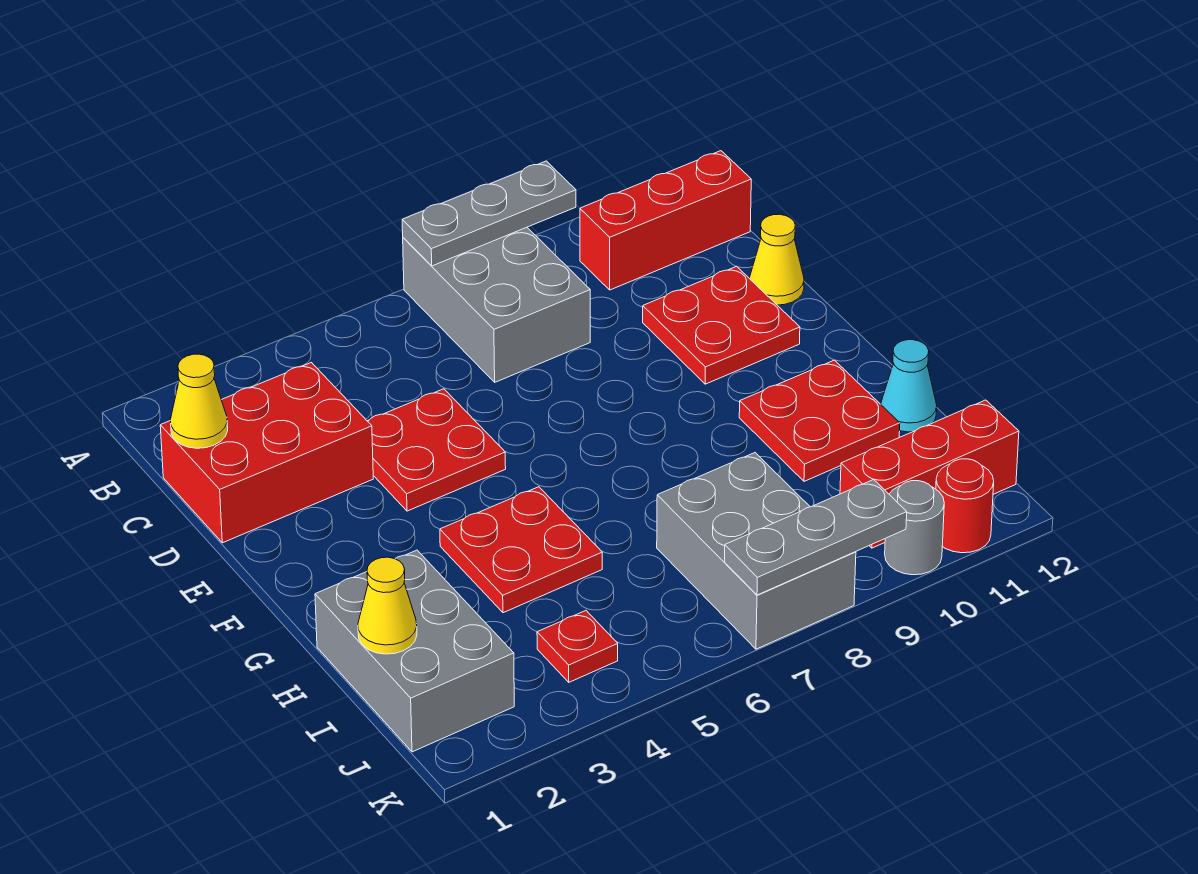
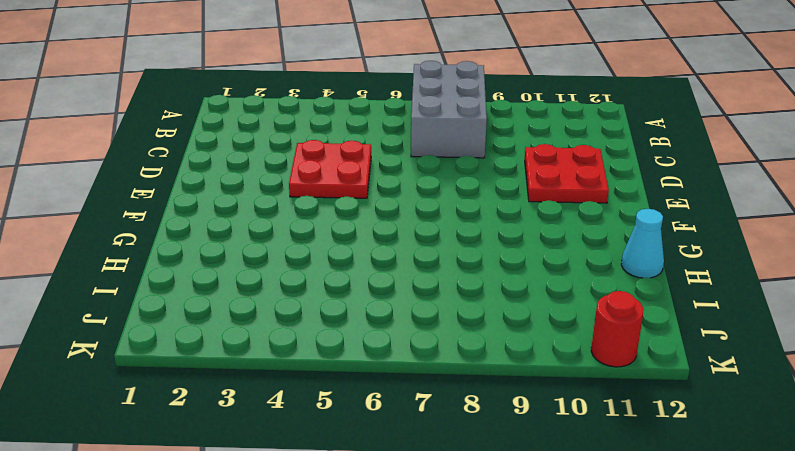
none -> red 1x3 brick [580,151,751,290]
none -> red 2x3 brick [160,363,373,543]
none -> yellow 1x1 cone [749,214,804,305]

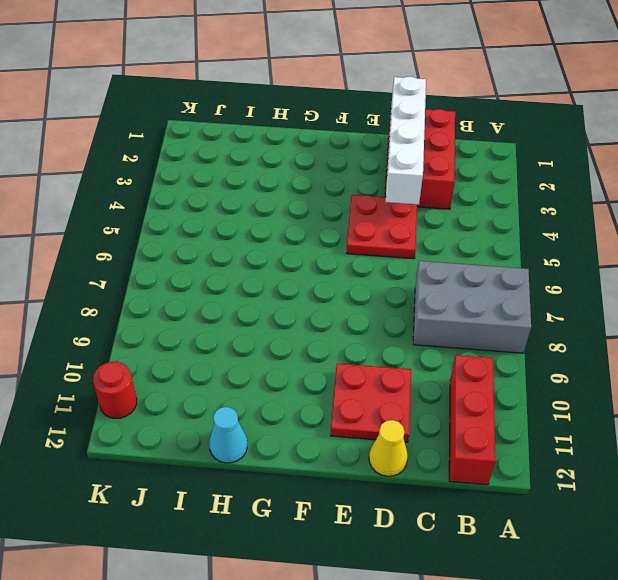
white 1x4 brick [386,77,426,205] -> none
none -> red 2x2 plate [440,487,602,613]
none -> red 2x2 plate [739,360,900,481]
none -> grey 2x3 brick [315,550,514,752]

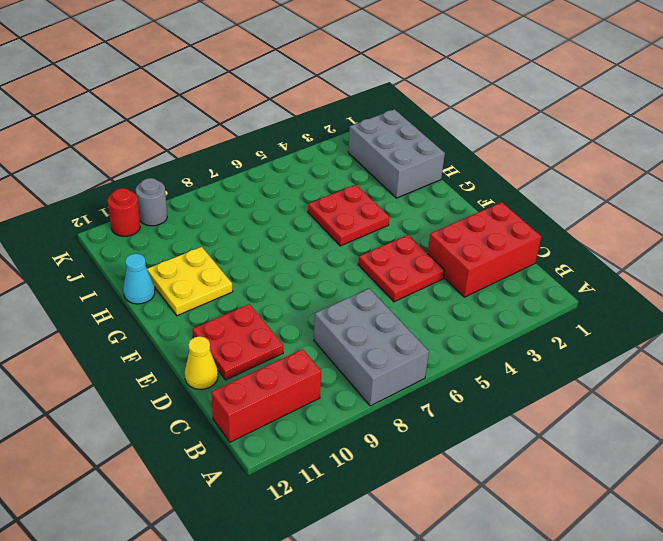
yellow 2x2 plate [147,247,233,316] -> red 2x2 plate [739,360,900,481]
none -> grey 2x3 brick [657,453,856,649]
none -> red 1x1 plate [537,611,618,682]
none -> red 1x3 brick [840,400,1019,548]

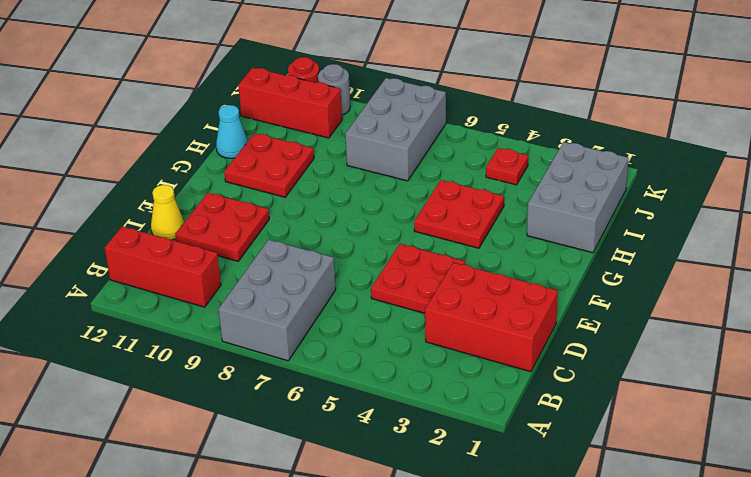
none -> grey 1x3 plate [402,161,576,266]
none -> yellow 1x1 cone [170,354,228,448]
none -> yellow 1x1 cone [358,557,417,654]

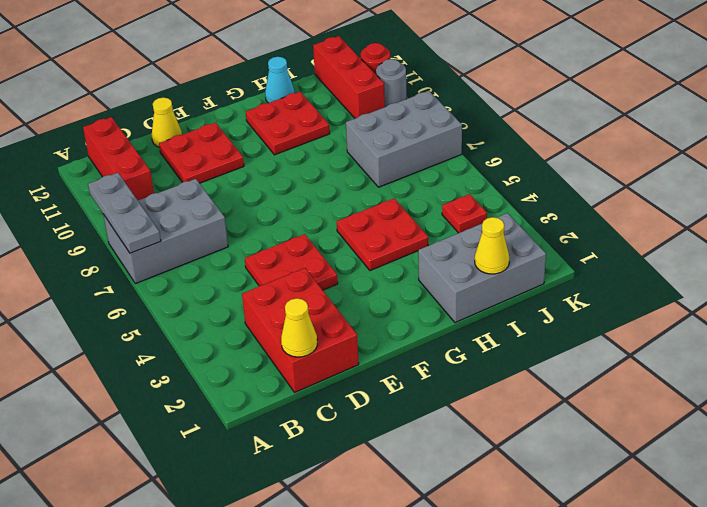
none -> grey 1x3 plate [725,479,907,595]

